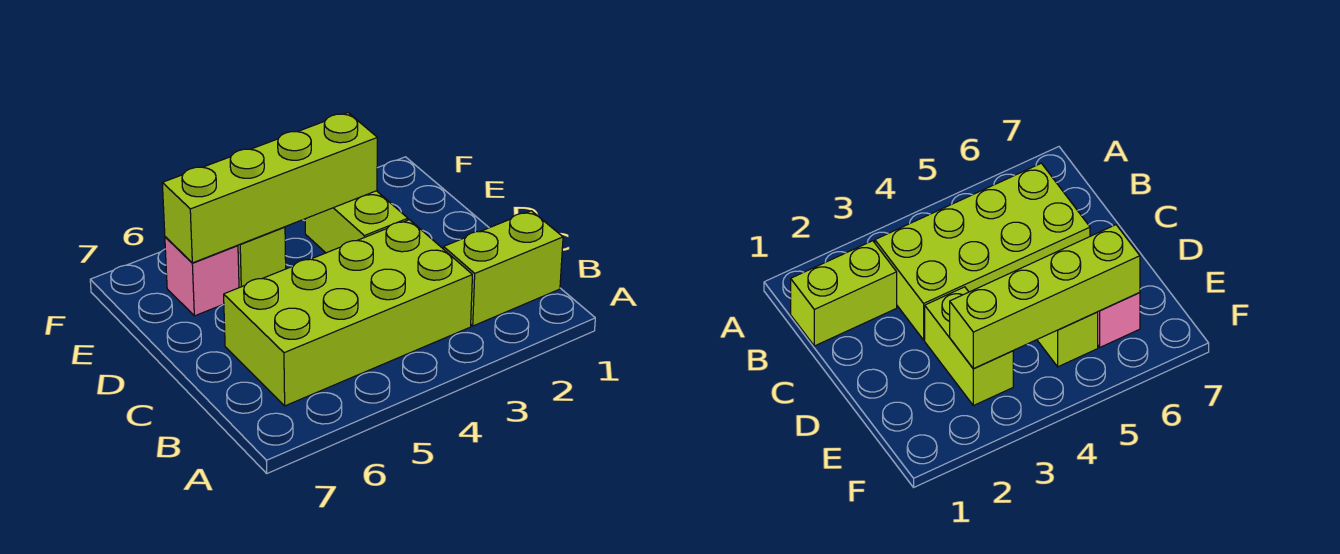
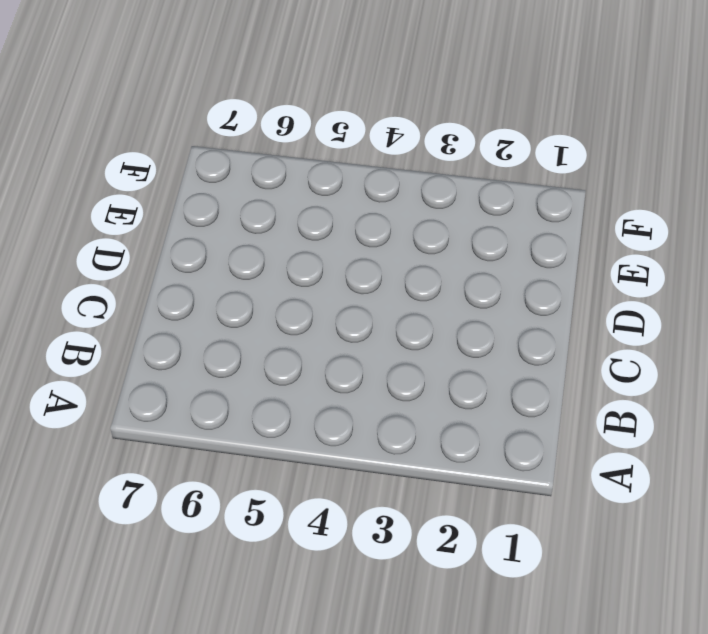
none -> lime 1x2 brick [444,211,563,326]
none -> lime 2x4 brick [224,220,472,406]

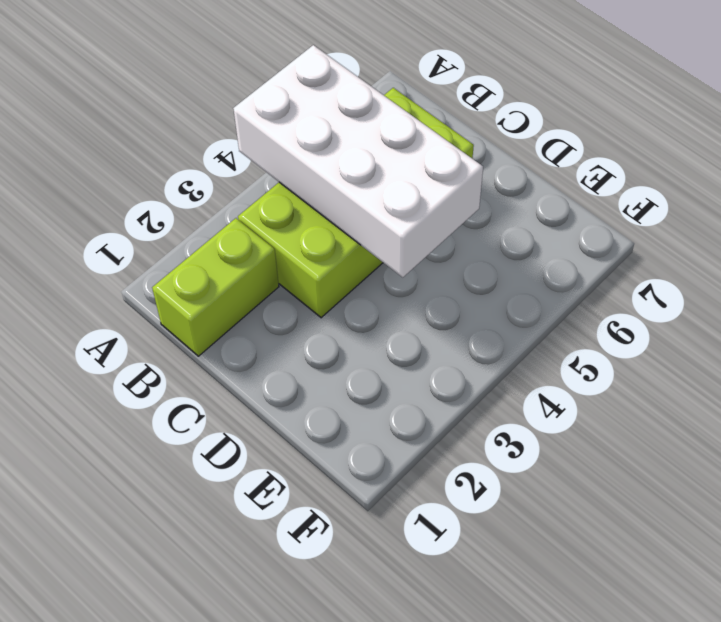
white 2x4 brick [233,45,483,277] -> none
none -> lime 1x2 brick [305,191,408,253]
none -> lime 1x1 brick [238,227,286,288]

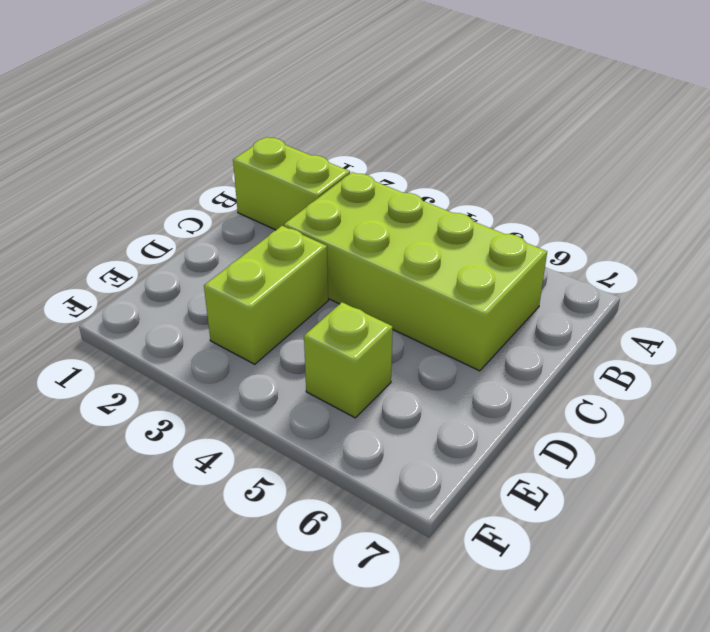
none -> pink 1x1 brick [165,237,239,316]
none -> lime 1x4 brick [162,113,377,263]

